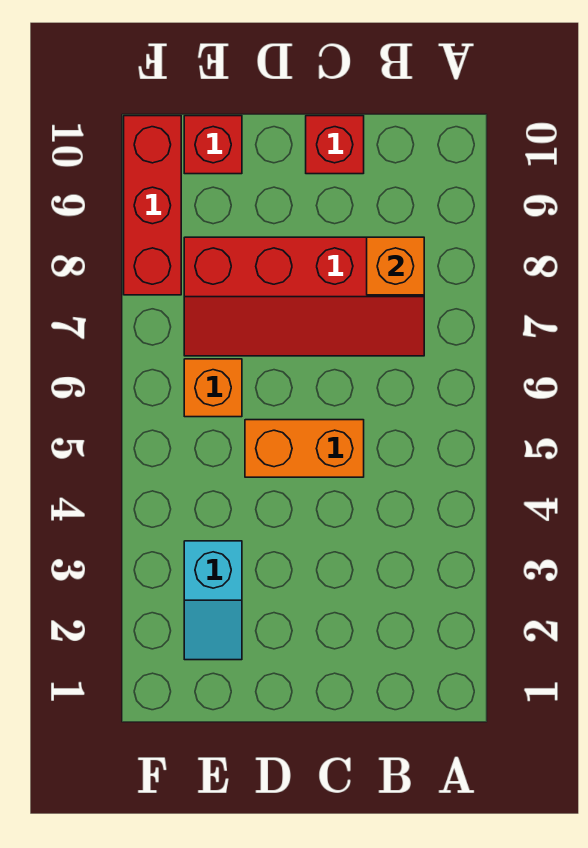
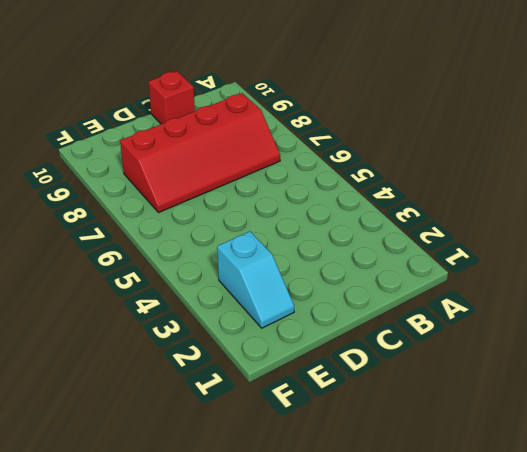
none -> orange 1x2 brick [245,420,364,477]
none -> orange 1x1 brick [184,359,242,417]

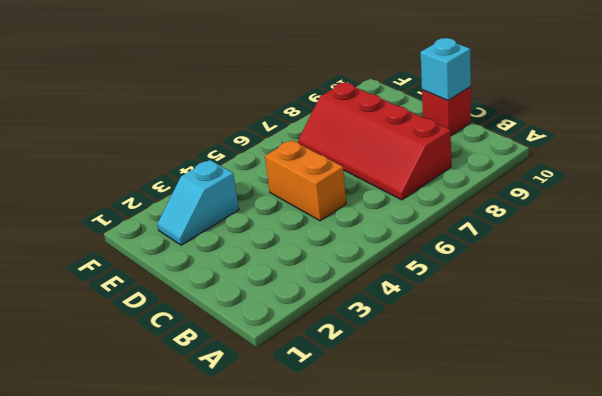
cyan 1x1 brick [421,38,471,101] -> none
none -> orange 1x1 brick [184,359,242,417]
none -> red 1x1 brick [184,116,242,174]

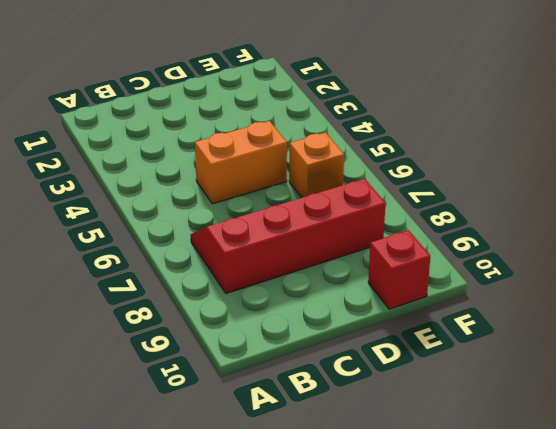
none -> red 1x1 brick [306,116,364,174]
none -> cyan 1x2 slope [184,541,242,660]

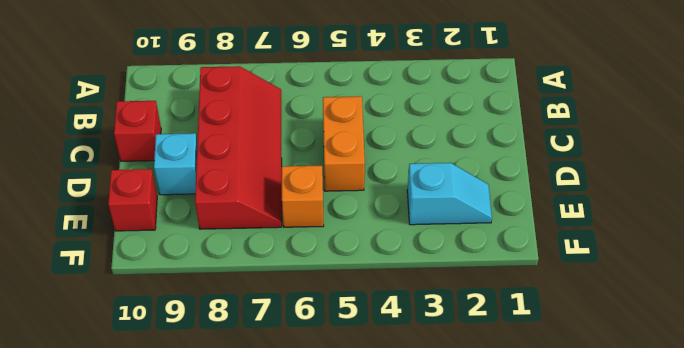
cyan 1x1 brick [154,133,197,195] -> none
none -> red 1x3 brick [124,116,181,295]
none -> orange 1x1 brick [367,237,424,295]

